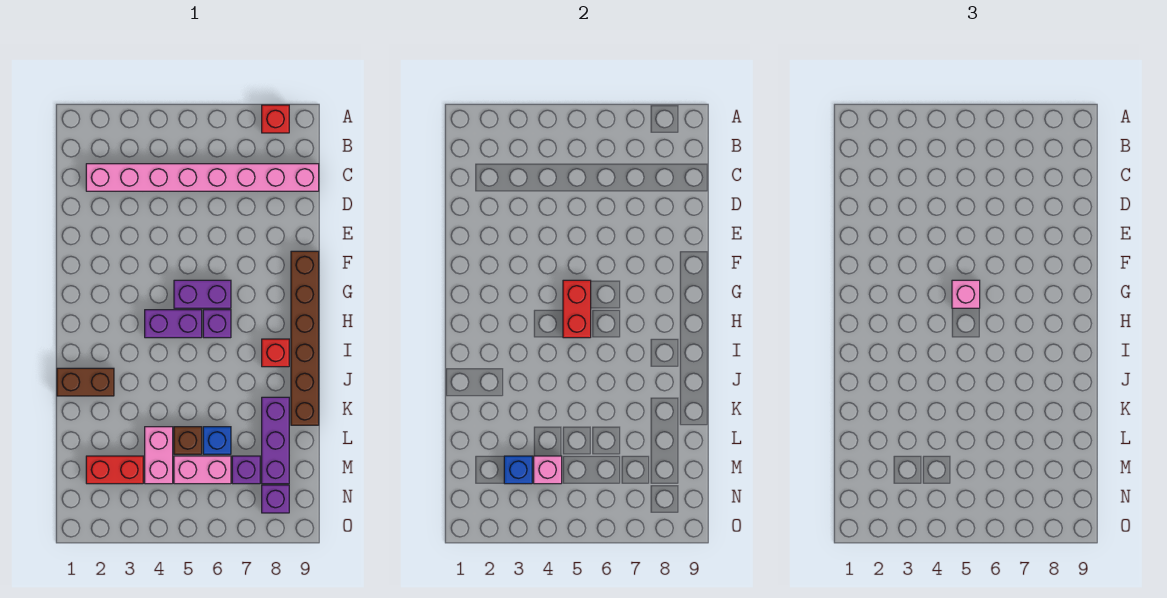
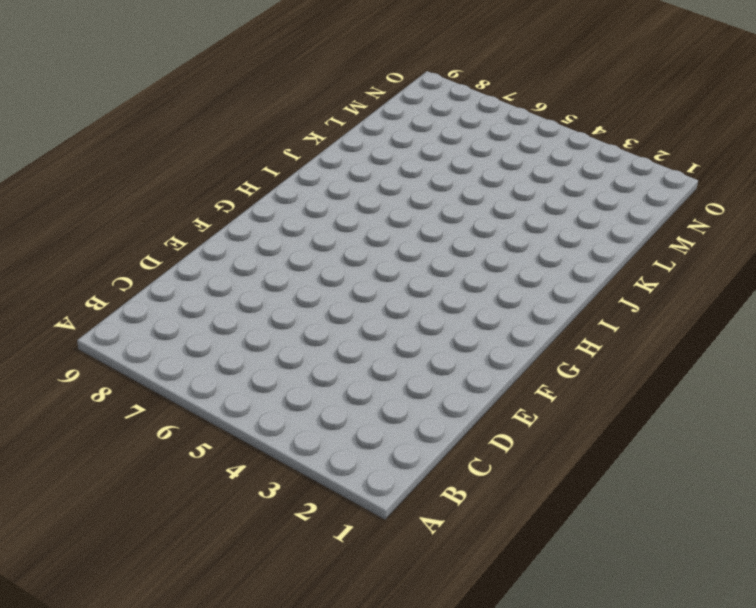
none -> red 1x1 brick [262,105,289,133]
none -> pink 1x8 brick [86,164,319,191]
none -> brown 1x6 brick [291,251,319,425]

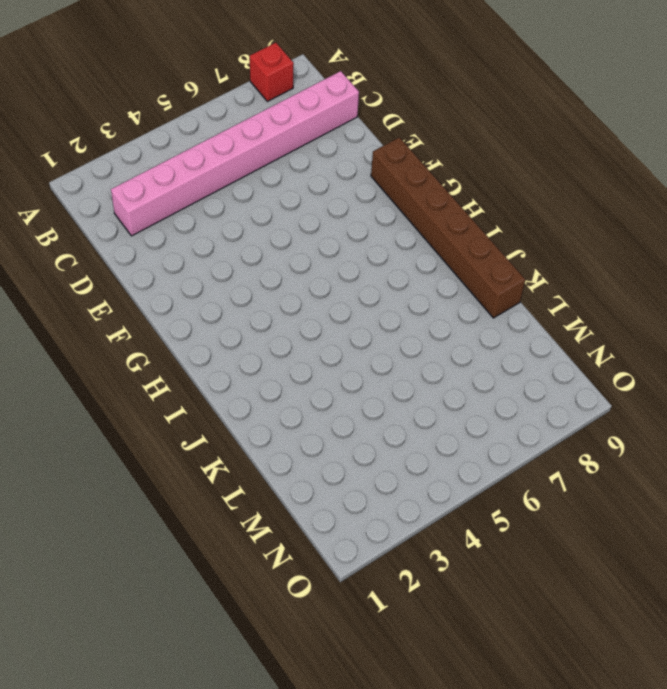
none -> purple 1x2 brick [174,280,231,308]
none -> purple 1x2 brick [145,310,202,338]
none -> purple 1x1 brick [203,310,231,338]

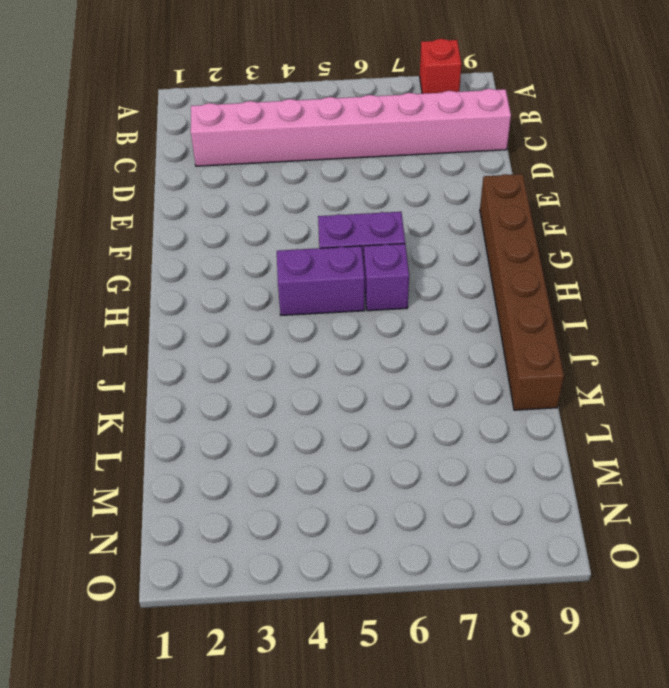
none -> red 1x1 brick [262,339,289,367]
none -> brown 1x2 brick [57,368,114,396]
none -> purple 1x3 brick [262,397,289,484]

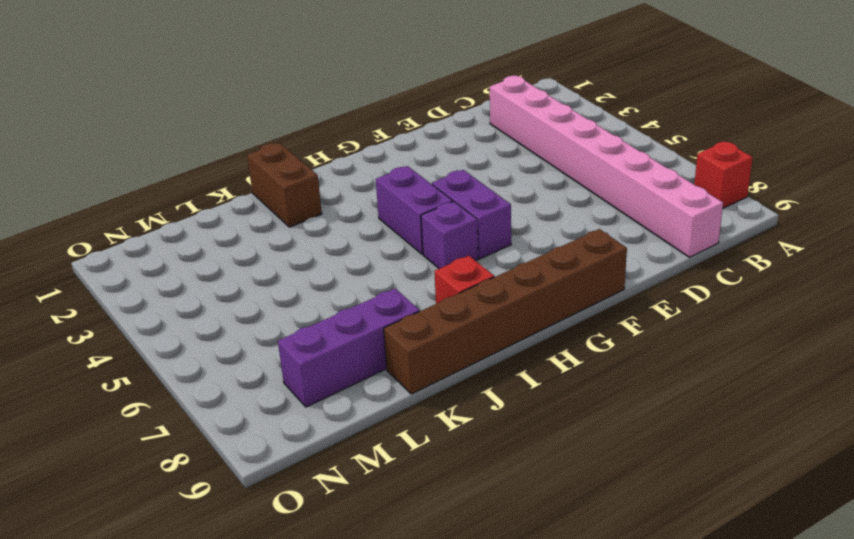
none -> pink 1x2 brick [145,427,173,484]
none -> brown 1x1 brick [174,427,202,454]
none -> blue 1x1 brick [203,427,231,454]

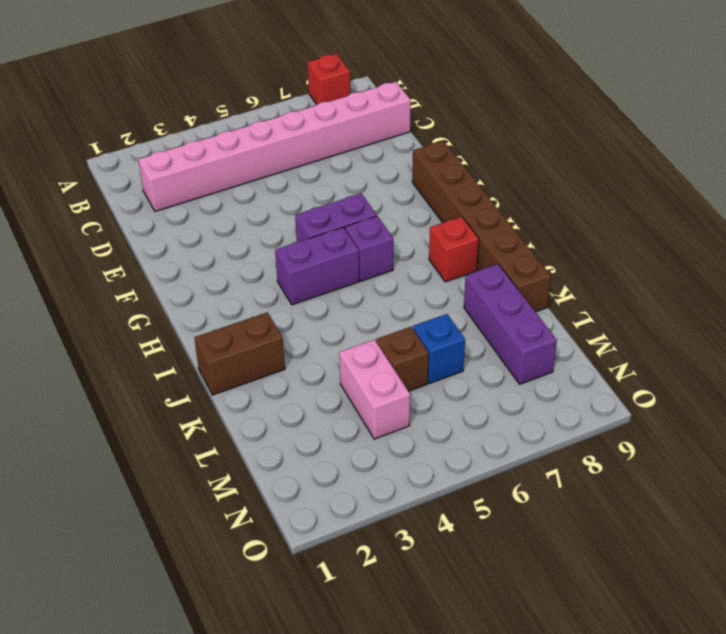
none -> red 1x2 brick [86,456,143,484]
none -> pink 1x2 brick [174,456,231,484]
none -> purple 1x1 brick [232,456,260,484]

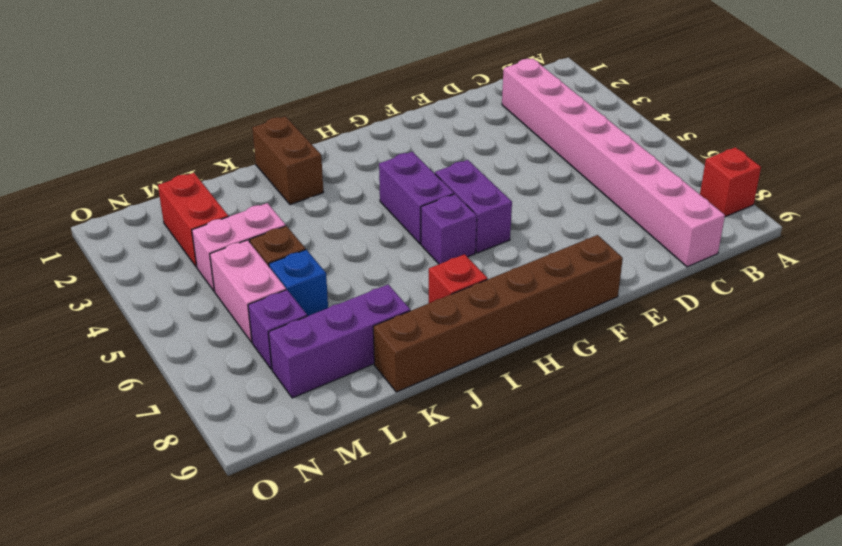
none -> purple 1x1 brick [262,485,289,513]
none -> red 1x2 brick [563,280,591,338]
none -> blue 1x1 brick [504,456,532,484]

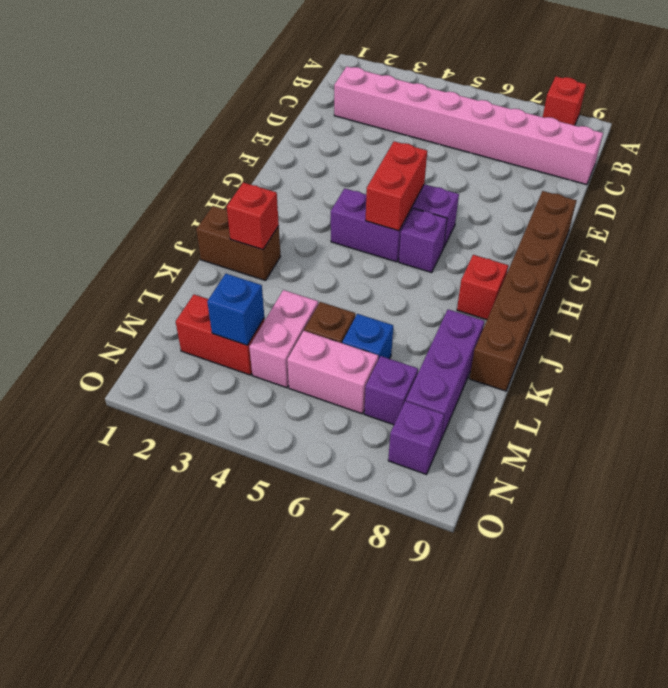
red 1x1 brick [227,182,279,250] -> none
none -> pink 1x1 brick [534,456,562,484]
none -> pink 1x1 brick [952,280,980,308]

